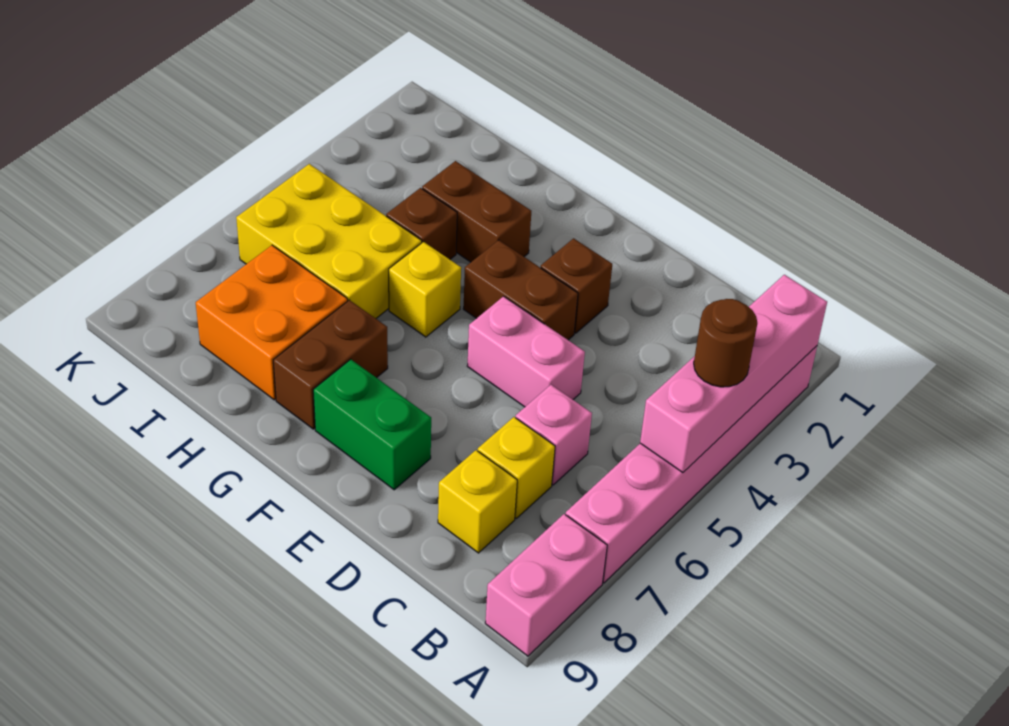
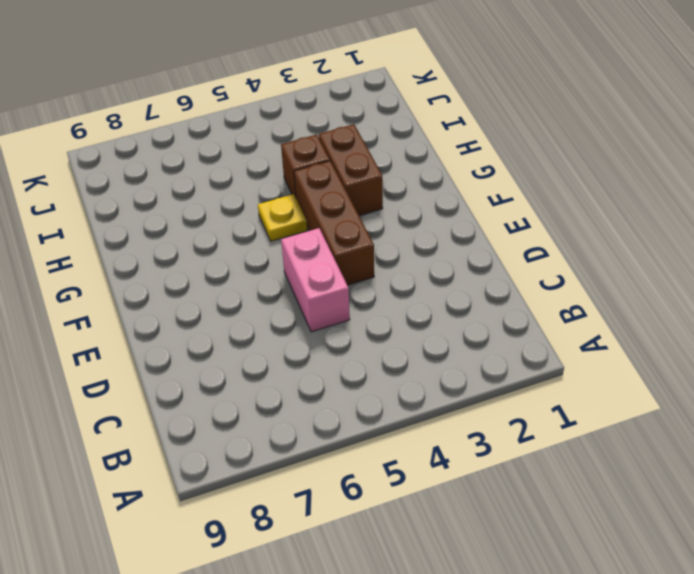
brown 1x3 brick [294,161,374,285] -> brown 1x2 brick [463,240,578,340]
yellow 1x1 plate [258,194,307,241] -> yellow 1x1 brick [389,242,461,337]
none -> pink 1x6 brick [566,346,817,583]
none -> pink 1x2 brick [485,514,607,656]
none -> pink 1x1 brick [516,385,592,485]

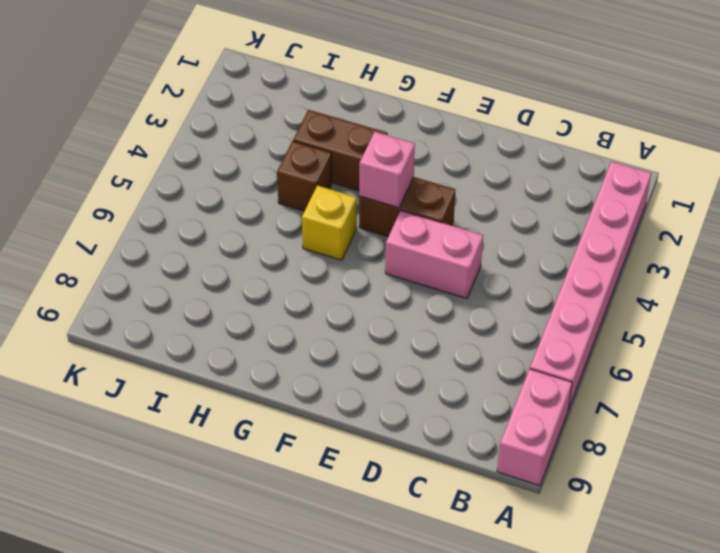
pink 1x1 brick [359,132,415,208] -> pink 1x1 brick moved to [516,385,592,485]
none -> yellow 1x1 brick [478,417,555,518]
none -> yellow 1x1 brick [438,450,517,553]
none -> brown 1x1 brick [541,238,612,333]

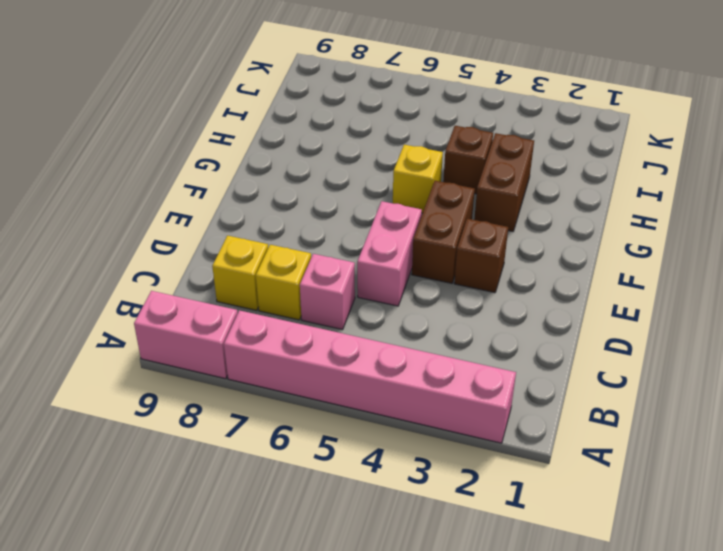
none -> green 1x2 brick [313,359,431,490]
none -> brown 1x2 brick [273,300,388,429]
none -> yellow 2x3 brick [236,164,422,318]

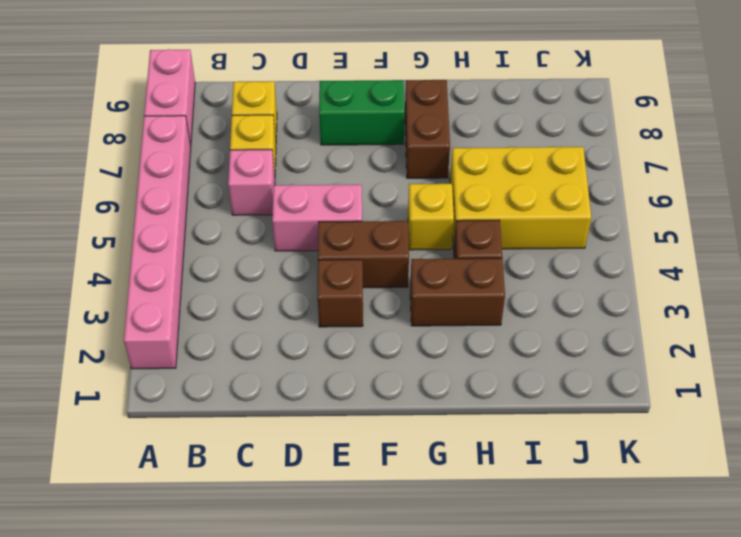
none -> orange 2x2 brick [196,245,348,400]
none -> pink 1x4 brick [640,275,827,473]
none -> brown 1x1 round brick [694,299,757,387]

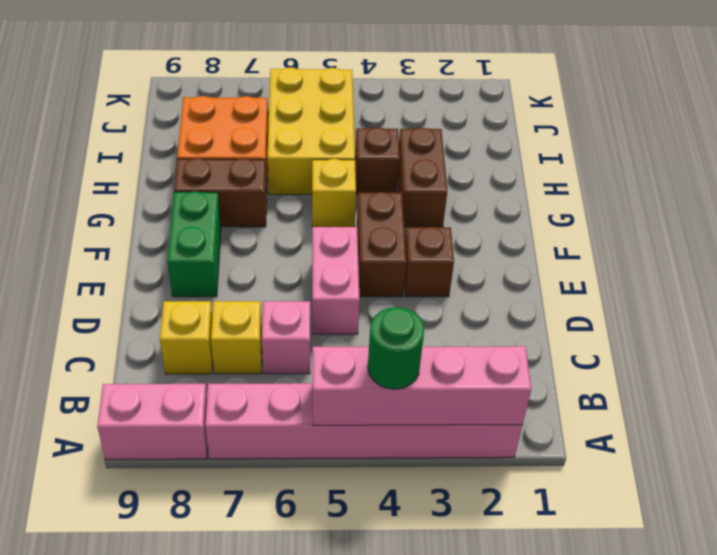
green 1x1 round brick [368,307,424,389] -> brown 1x1 round brick [694,299,757,387]

